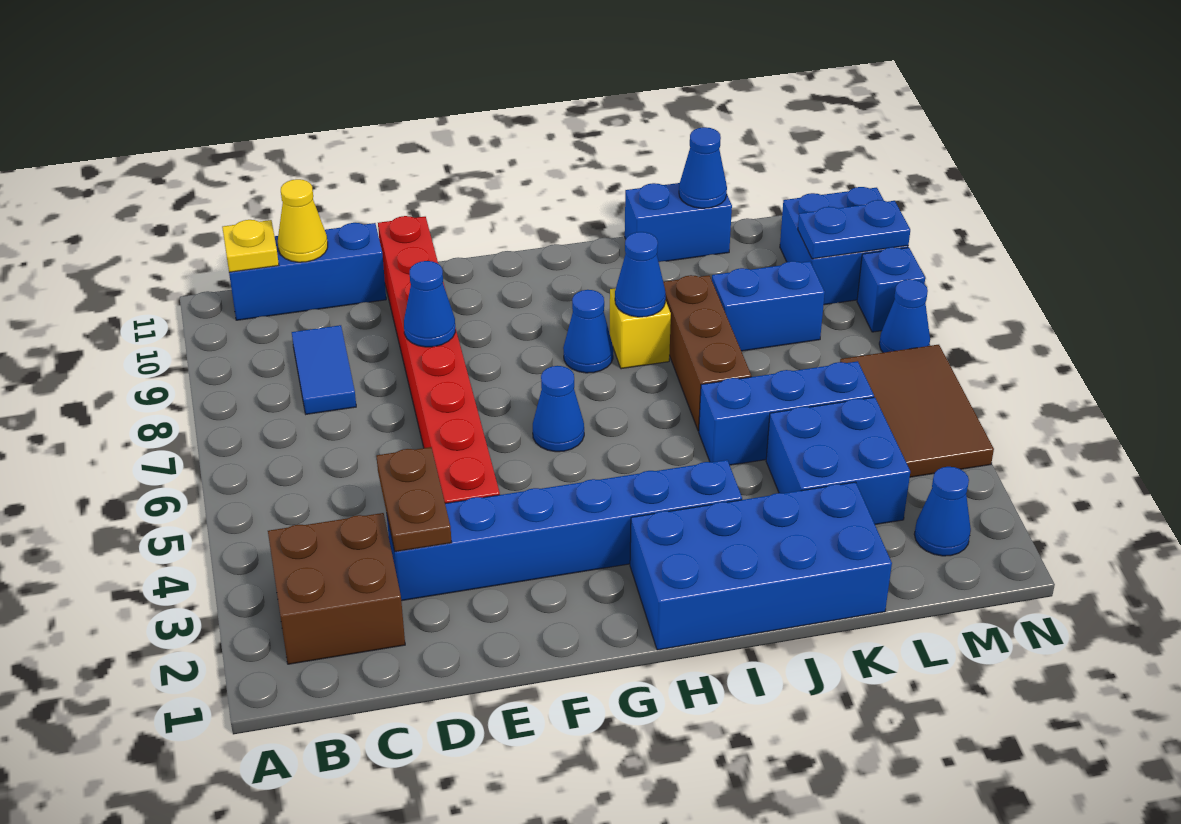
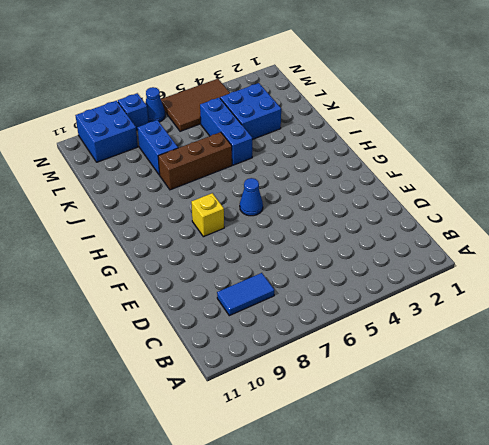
yellow 1x1 brick [191,193,224,237] -> yellow 1x1 brick moved to [610,288,671,369]
none -> brown 2x2 brick [268,513,405,664]
none -> blue 1x3 brick [229,223,386,320]
none -> blue 1x6 brick [387,460,742,601]

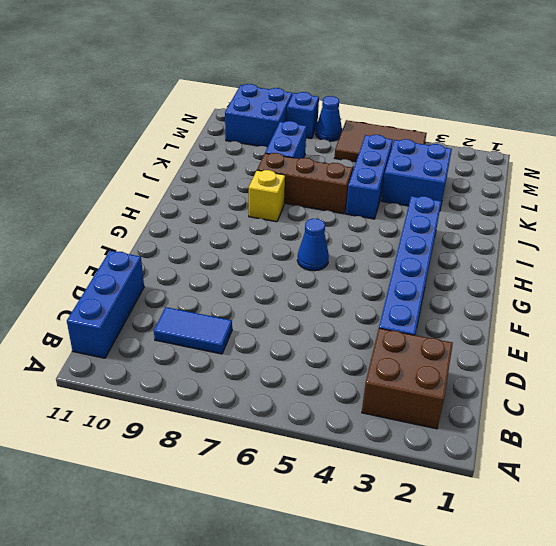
none -> red 1x8 brick [378,216,500,503]
none -> blue 2x4 brick [630,482,892,650]
none -> blue 1x1 cone [563,290,613,373]

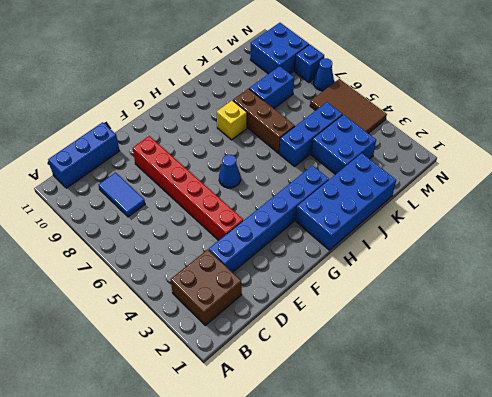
red 1x6 brick [133,136,243,241] -> red 1x8 brick [378,216,500,503]
none -> blue 1x1 cone [563,290,613,373]
none -> blue 1x2 brick [625,183,732,262]
none -> blue 1x1 cone [914,467,971,556]

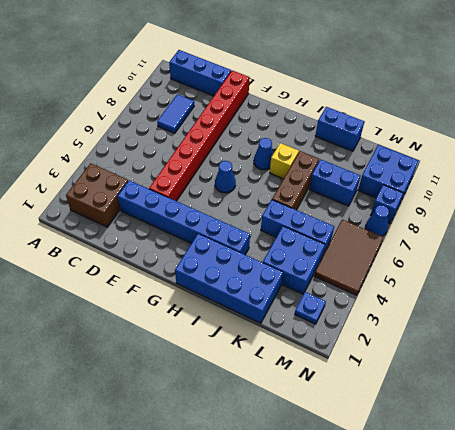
blue 1x1 plate [295,292,326,324] -> blue 1x1 cone [914,467,971,556]
none -> yellow 1x1 plate [222,220,279,272]
none -> yellow 1x1 cone [278,179,328,262]
none -> brown 1x2 plate [377,447,452,552]

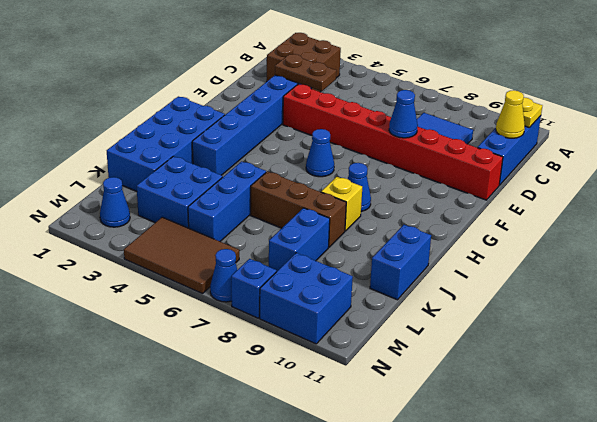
none -> blue 1x1 cone [615,232,666,317]
none -> blue 1x1 cone [679,127,727,208]
none -> blue 1x2 plate [798,200,910,259]

